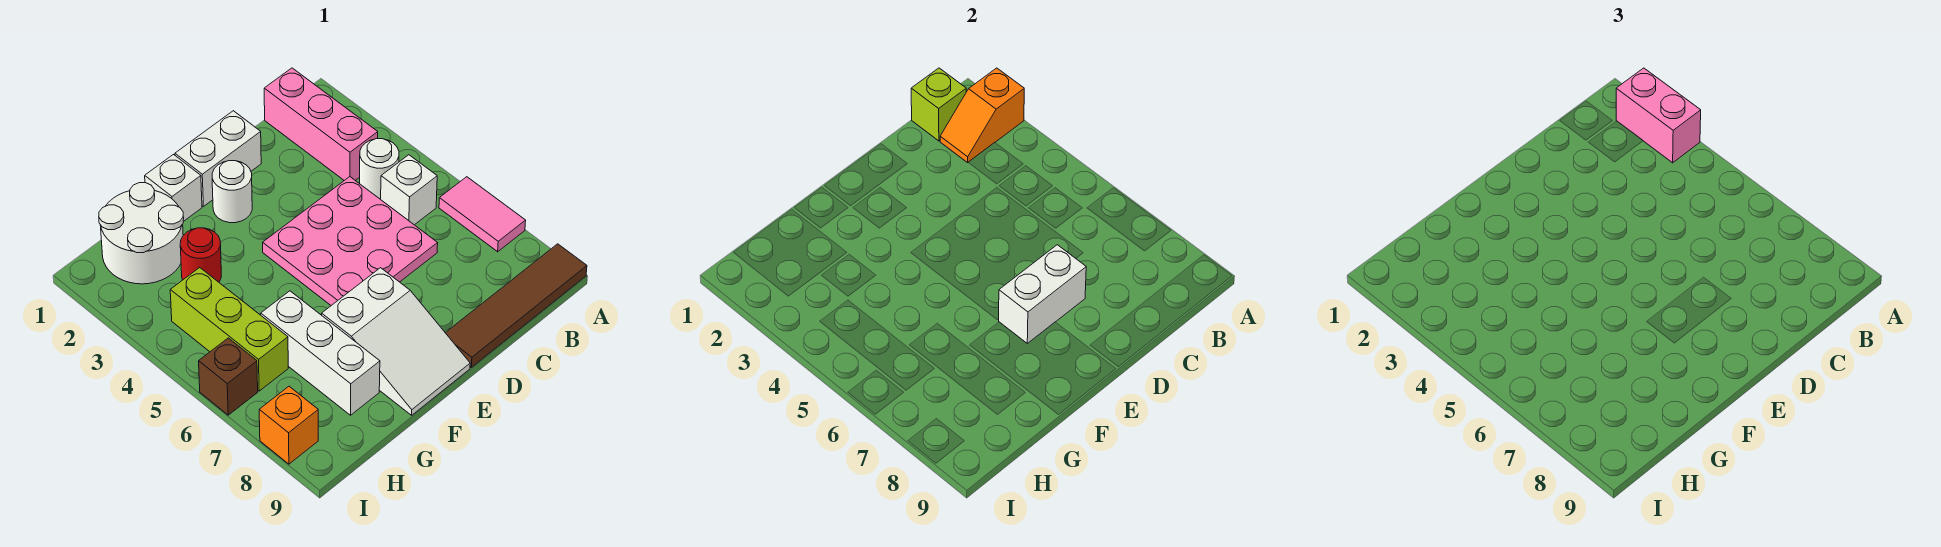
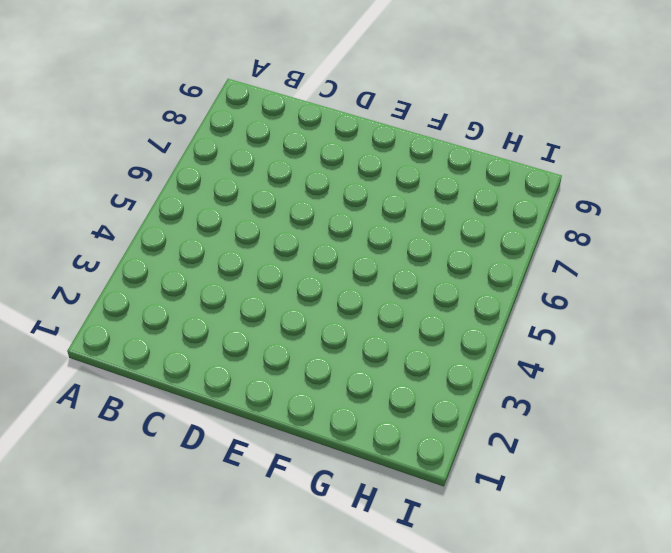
none -> pink 1x2 tile [439,177,526,252]
none -> brown 1x4 tile [445,244,587,367]
none -> pink 1x3 brick [264,68,378,180]

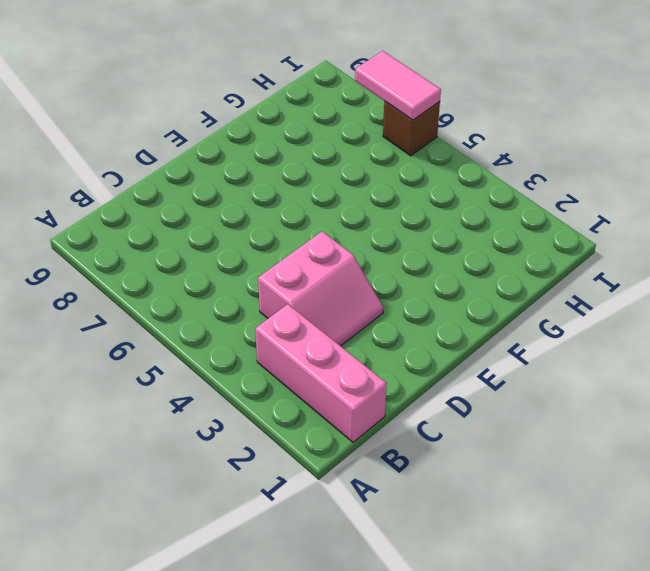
pink 2x2 slope [258,231,383,346] -> pink 3x3 plate [263,177,438,305]
pink 1x2 tile [355,51,441,120] -> pink 1x2 tile moved to [439,177,526,252]
none -> brown 1x4 tile [445,244,587,367]
none -> white 1x1 round brick [360,139,399,199]
none -> white 1x1 brick [381,155,437,225]

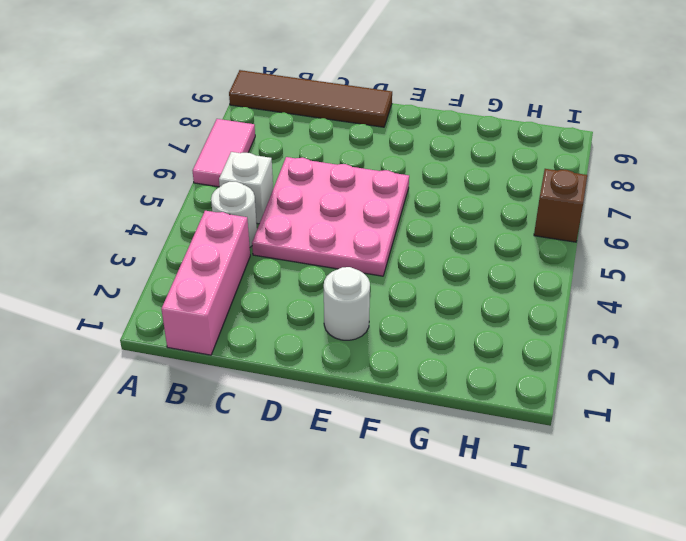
none -> white 1x2 brick [175,111,261,206]
none -> white 2x3 slope [322,268,470,415]
none -> white 1x1 brick [145,155,202,222]

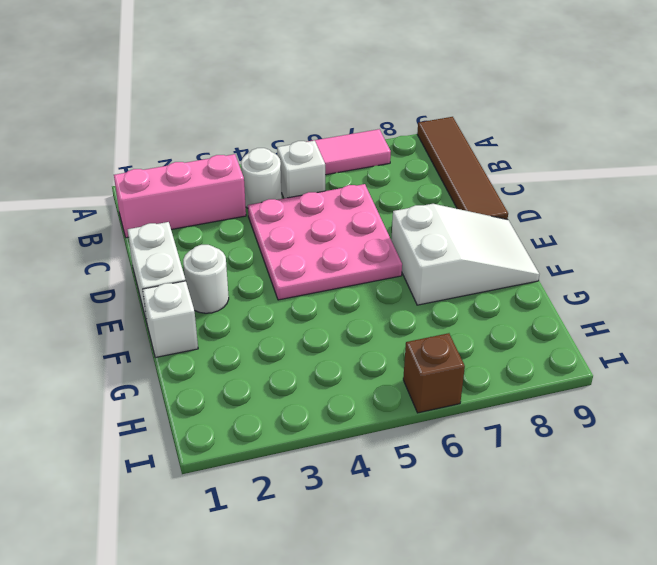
none -> white 2x2 round brick [99,183,184,284]
none -> red 1x1 round brick [180,228,221,282]
none -> white 1x3 brick [261,291,380,415]

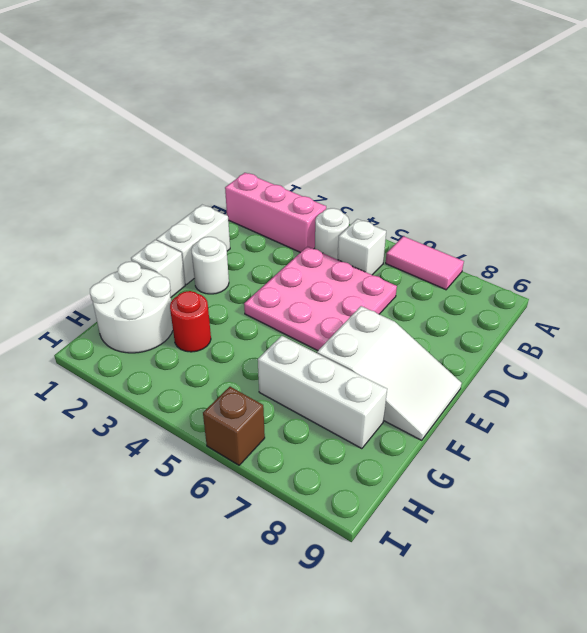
none -> brown 1x4 tile [445,244,587,367]
none -> lime 1x3 brick [170,268,288,391]
none -> orange 1x1 brick [259,386,318,464]

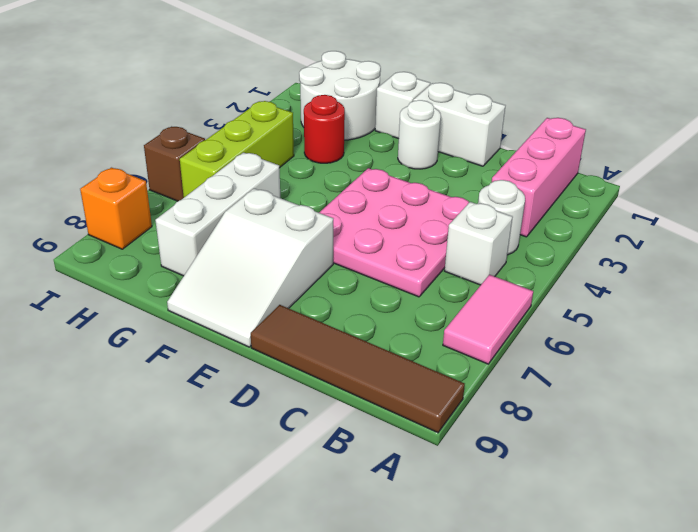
none -> orange 1x2 slope [940,68,1024,162]
none -> lime 1x1 brick [911,68,966,141]
none -> white 1x2 brick [999,245,1086,343]

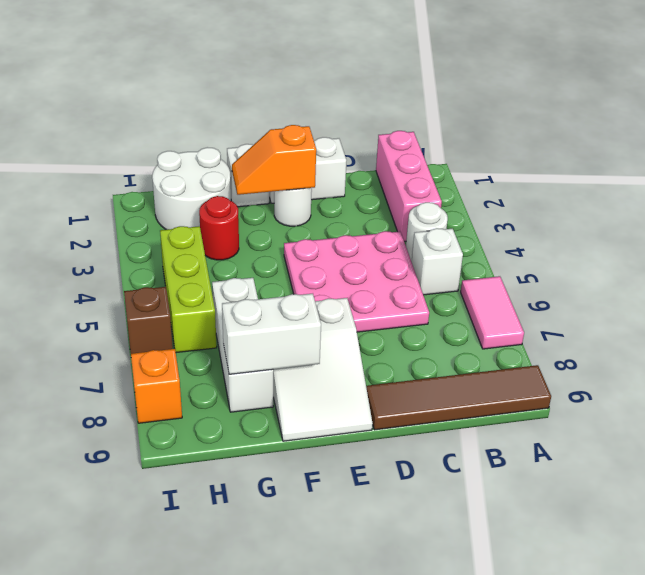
orange 1x2 slope [232,125,316,195] -> orange 1x2 slope moved to [940,68,1024,162]
white 1x2 brick [222,294,321,374] -> white 1x2 brick moved to [999,245,1086,343]
none -> lime 1x1 brick [911,68,966,141]
none -> pink 1x2 brick [1616,68,1701,163]

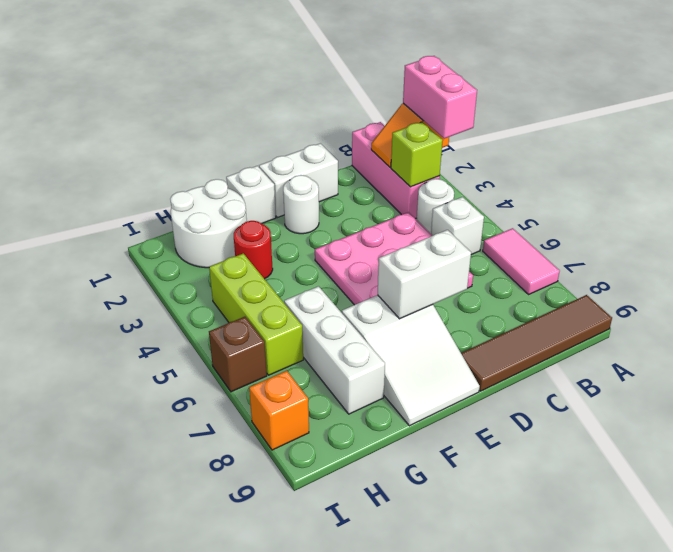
lime 1x1 brick [391,122,443,187] -> lime 1x1 brick moved to [911,68,966,141]

